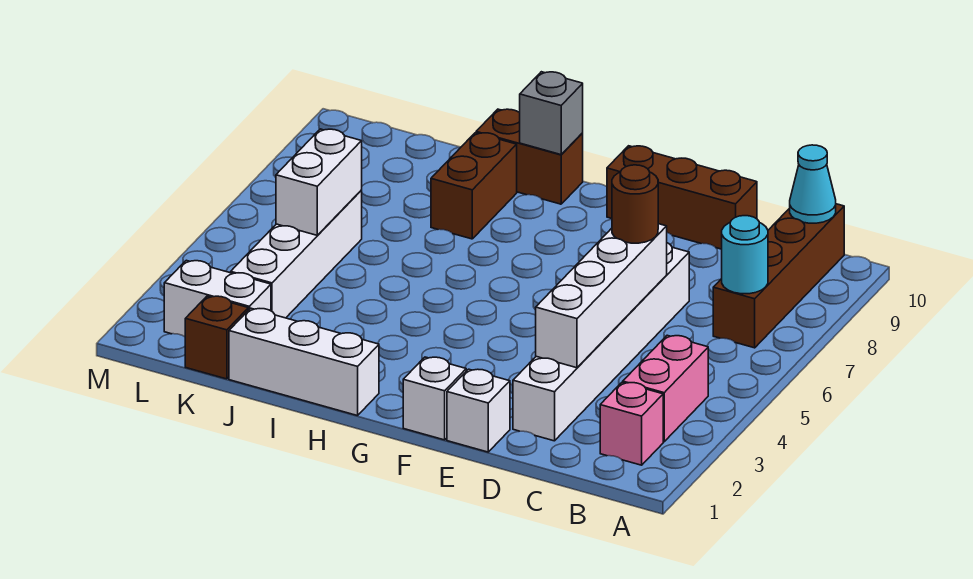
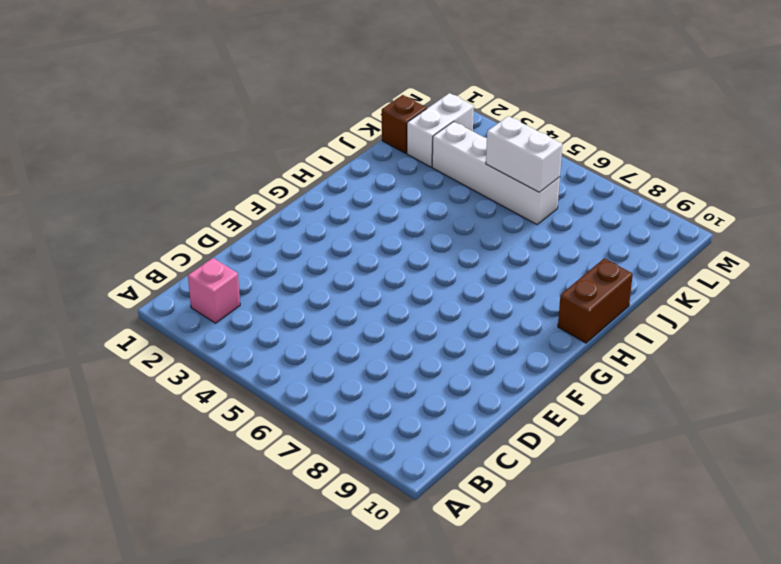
none -> pink 1x2 brick [623,335,708,442]
none -> brown 1x4 brick [713,204,844,348]
none -> white 1x6 brick [513,243,689,441]

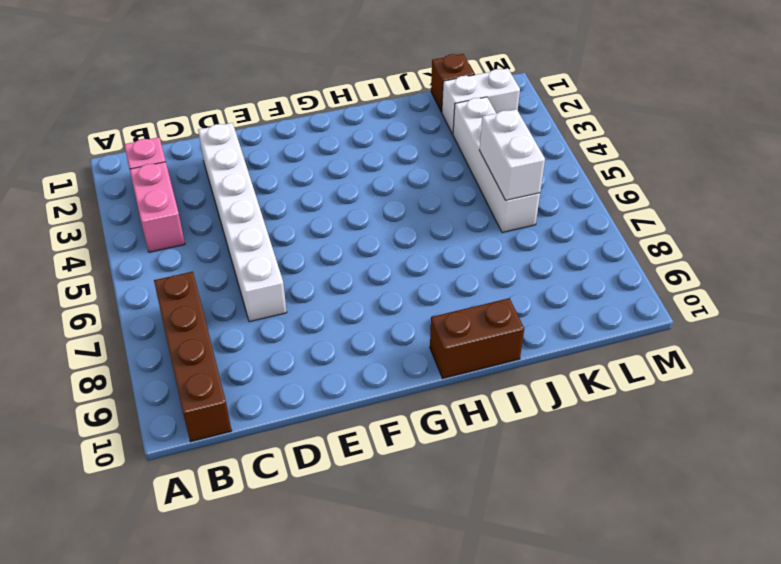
none -> brown 1x3 brick [607,146,757,249]
none -> white 1x1 brick [447,369,510,452]
none -> white 1x1 brick [403,357,466,440]

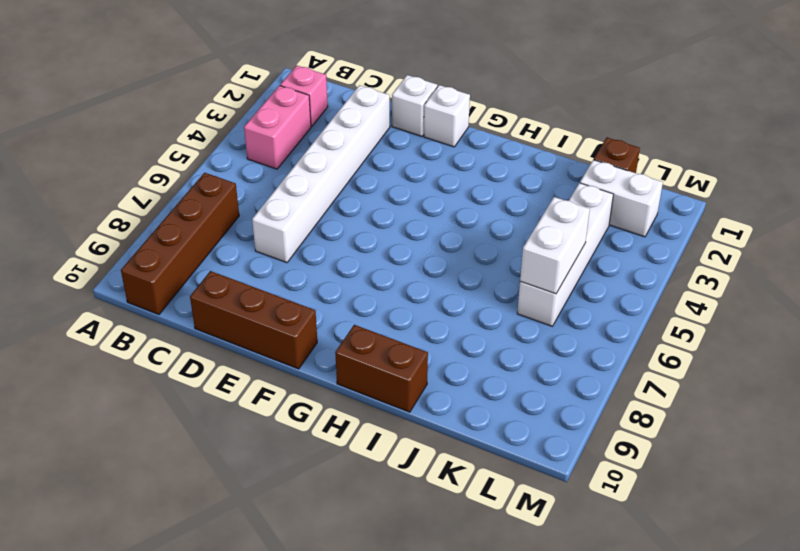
none -> white 1x3 brick [229,308,379,416]
none -> brown 1x2 brick [431,133,517,239]
none -> cyan 1x1 round brick [722,216,768,294]

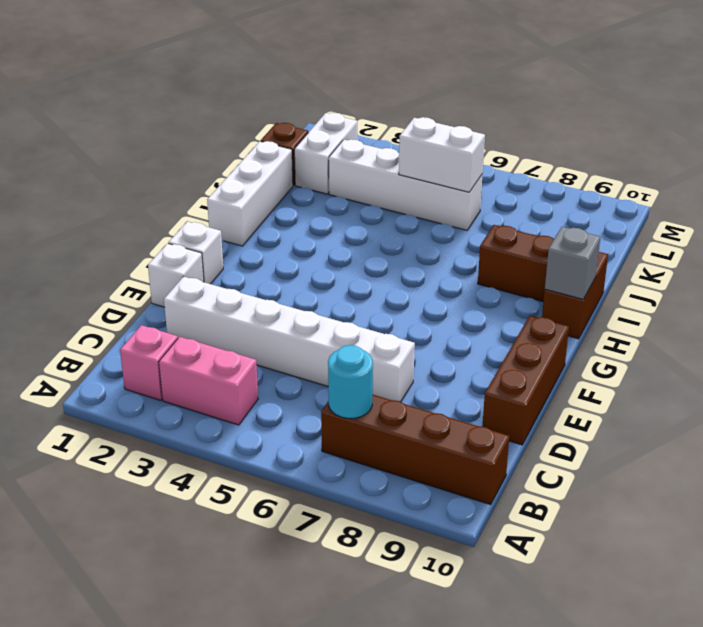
none -> cyan 1x1 cone [790,145,836,223]
none -> white 1x4 brick [536,224,667,368]
none -> brown 1x1 round brick [612,165,658,243]

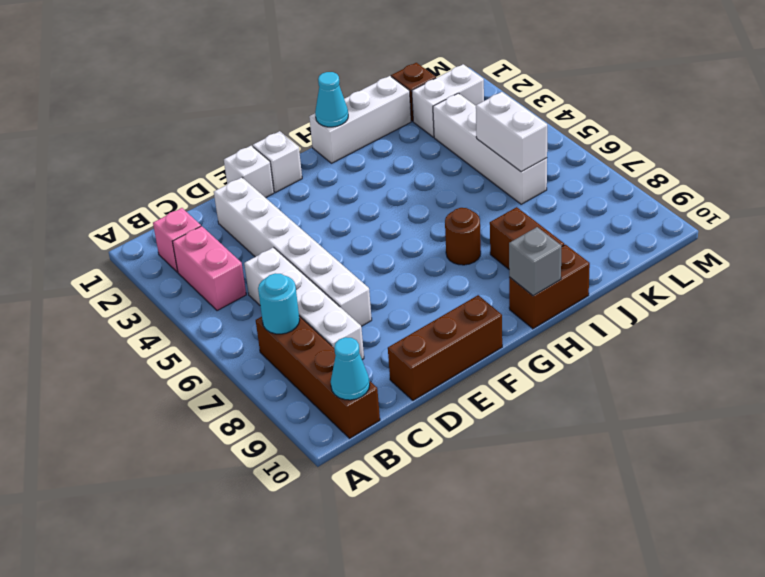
white 1x4 brick [244,247,364,360] -> white 1x4 brick moved to [536,224,667,368]
cyan 1x1 cone [315,72,348,127] -> none
brown 1x1 round brick [445,208,481,265] -> brown 1x1 round brick moved to [612,165,658,243]

